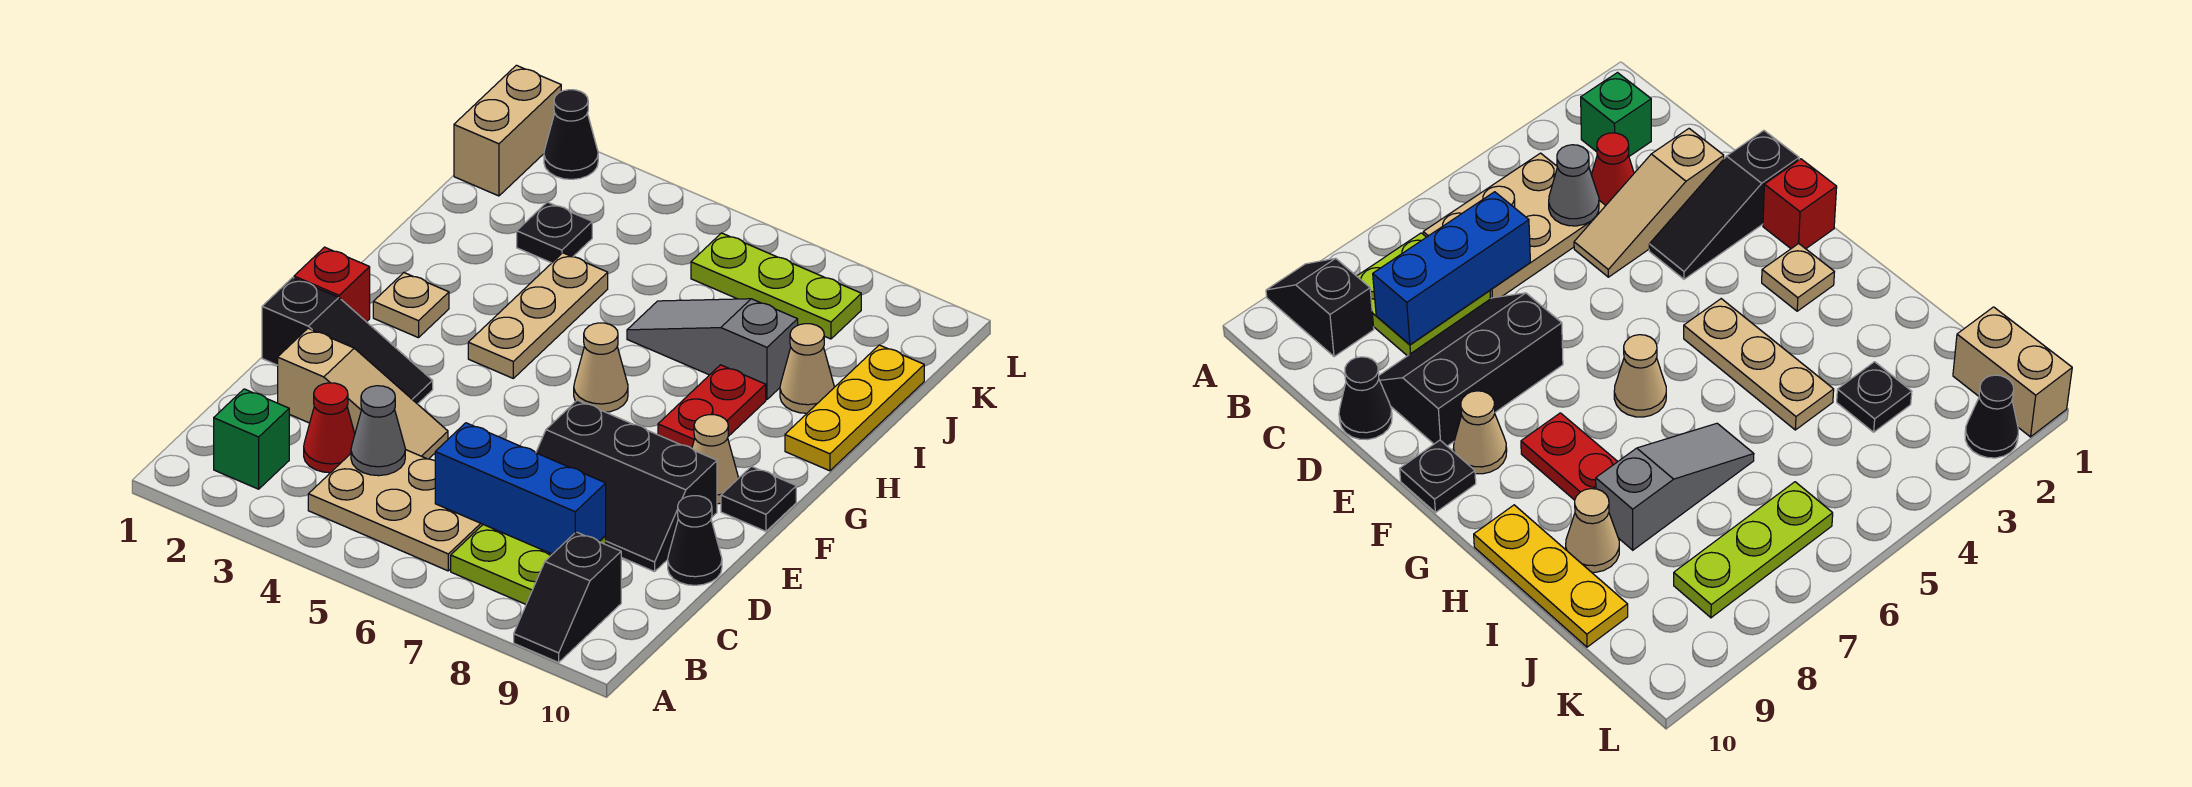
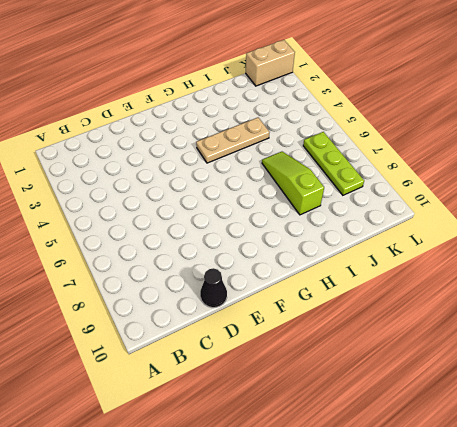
lime 1x3 slope [262,152,324,215] -> grey 1x3 slope [627,299,798,400]
none -> black 1x2 slope [514,532,621,662]
none -> green 1x1 brick [214,389,289,489]
none -> tan 2x3 plate [308,450,483,571]

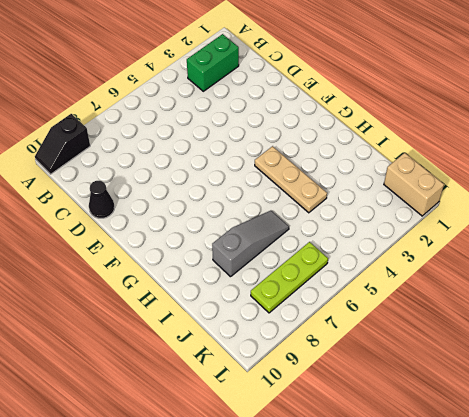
black 1x2 slope [35,114,90,174] -> black 1x2 slope turned to [514,532,621,662]
green 1x2 brick [187,34,239,91] -> green 1x1 brick [214,389,289,489]
none -> tan 2x3 plate [308,450,483,571]
none -> lime 2x2 plate [451,525,606,604]
none -> red 1x1 cone [304,383,355,473]

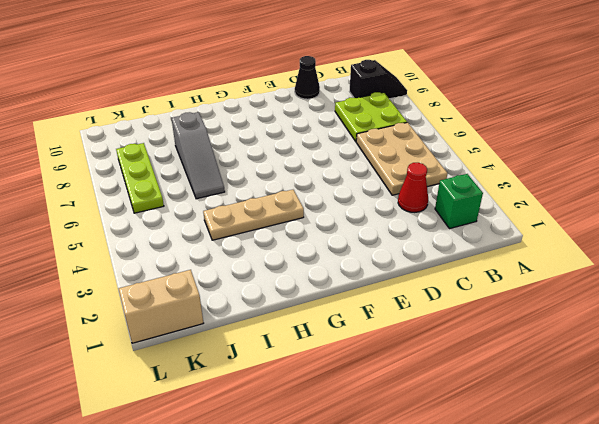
none -> tan 1x3 slope [278,328,448,459]
none -> black 2x3 slope [536,400,717,572]
none -> black 1x3 slope [262,278,433,404]

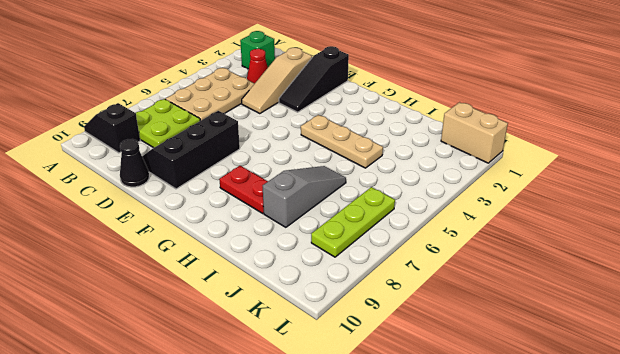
none -> red 1x1 brick [294,247,370,322]
none -> tan 1x1 cone [692,415,738,504]
none -> black 1x1 plate [721,466,796,531]

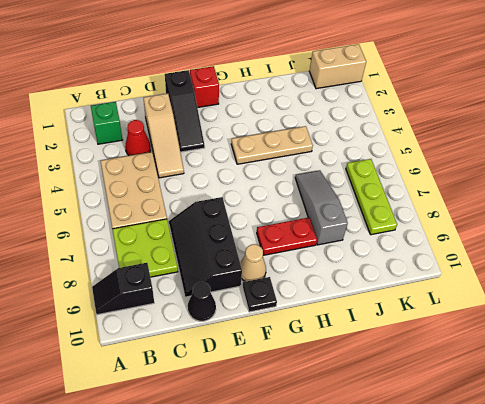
none -> tan 1x1 plate [373,273,449,338]
none -> tan 1x1 cone [574,323,628,412]
none -> yellow 1x3 plate [785,345,924,471]

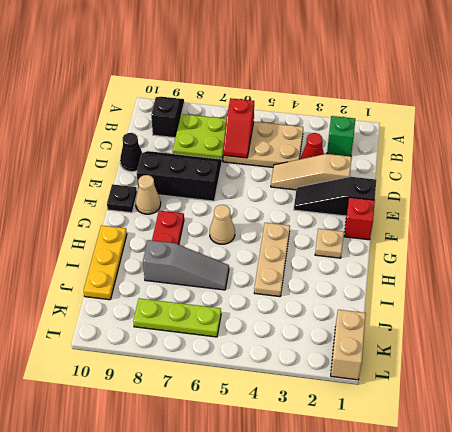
red 1x2 slope [223,98,254,158] -> blue 1x3 brick [435,423,606,554]
none -> tan 1x1 cone [780,324,834,413]
none -> black 1x1 plate [517,202,592,263]
none -> black 1x1 cone [544,90,598,179]

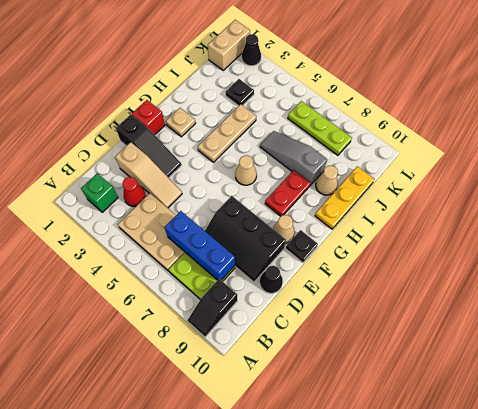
none -> grey 1x1 cone [351,386,405,476]

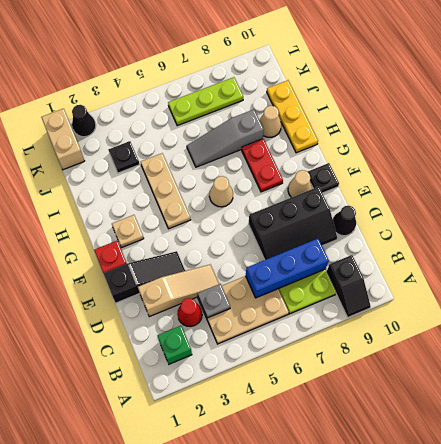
grey 1x1 plate [197,284,230,318] -> grey 1x1 cone [351,386,405,476]

